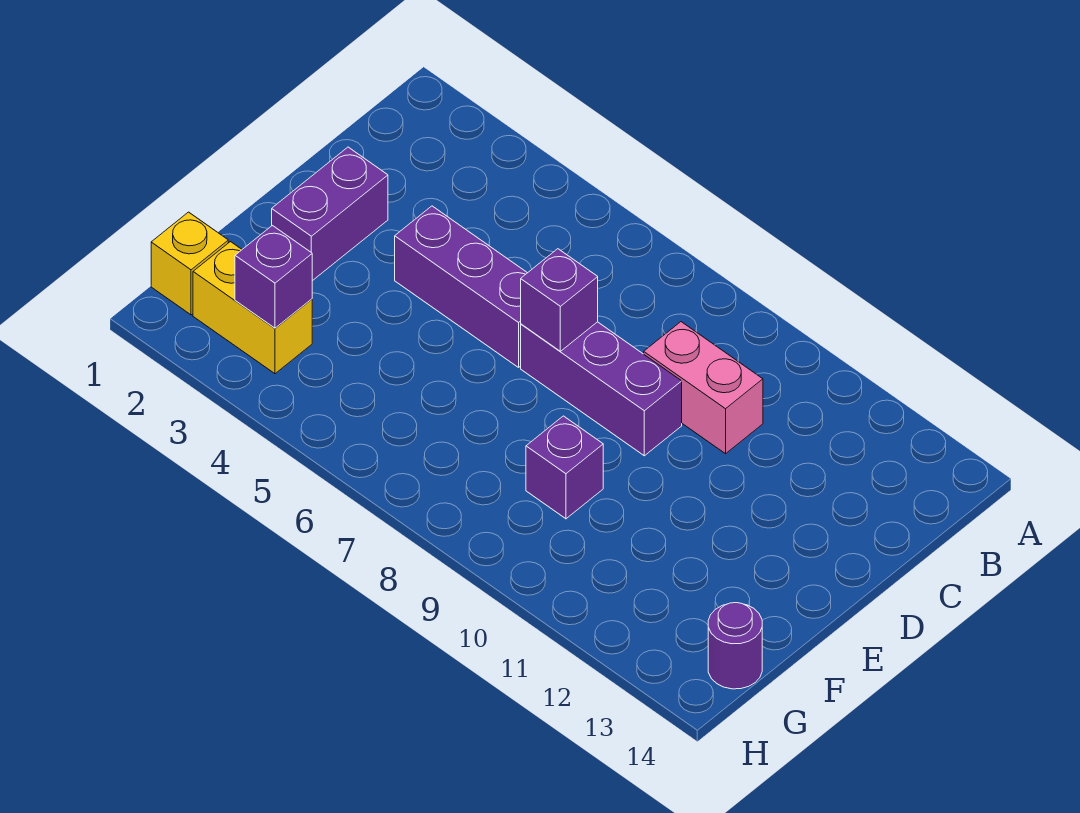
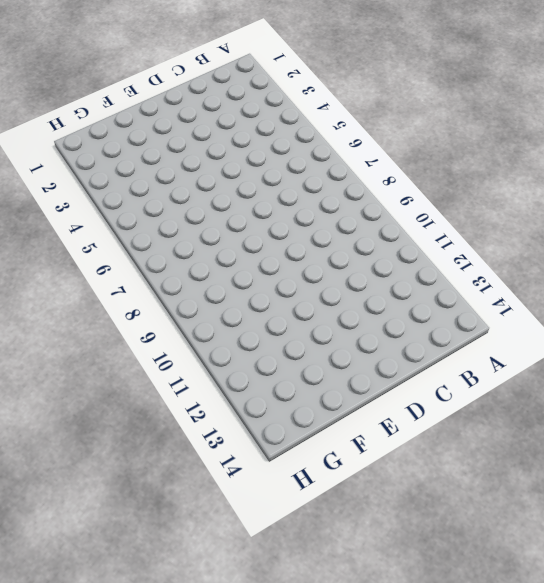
none -> pink 1x2 brick [644,322,763,454]
none -> purple 1x2 brick [272,147,388,281]

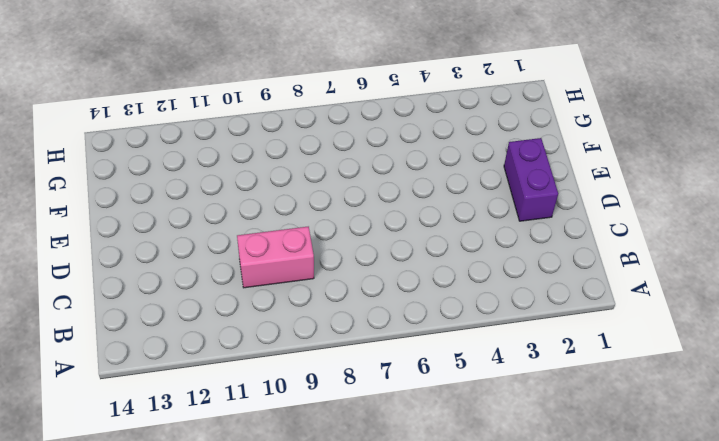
none -> purple 1x3 brick [395,206,527,367]
none -> purple 1x3 brick [521,322,682,456]

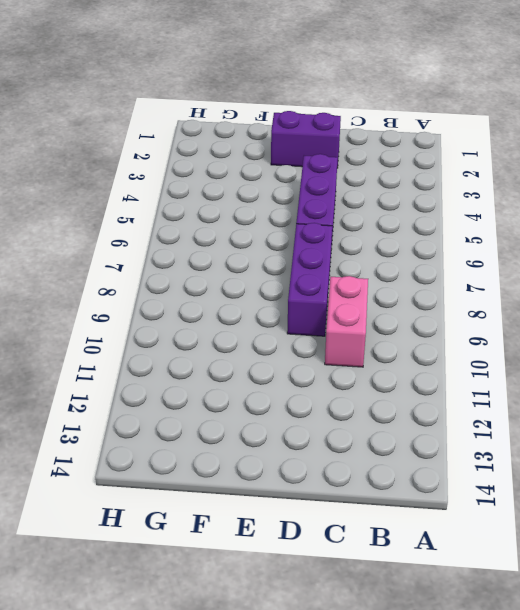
none -> purple 1x1 brick [526,416,603,519]
none -> yellow 1x1 brick [151,212,228,315]

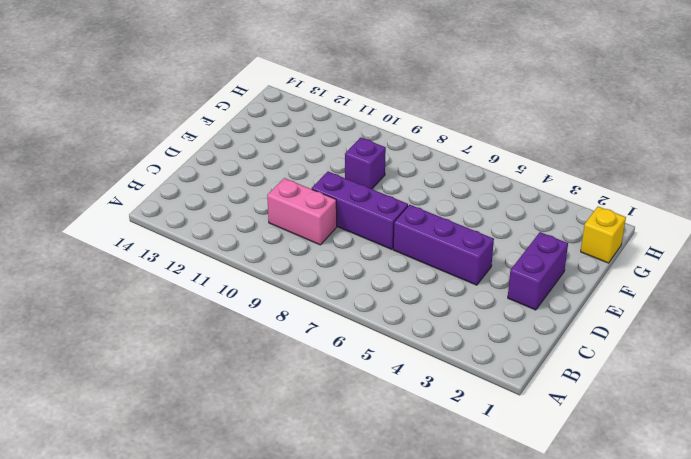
none -> yellow 1x2 brick [193,242,312,374]
none -> purple 1x1 round brick [708,603,762,689]

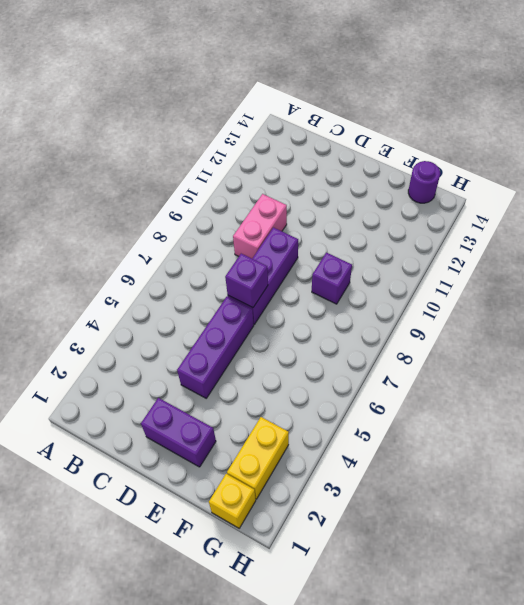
none -> purple 1x1 brick [235,226,312,328]

